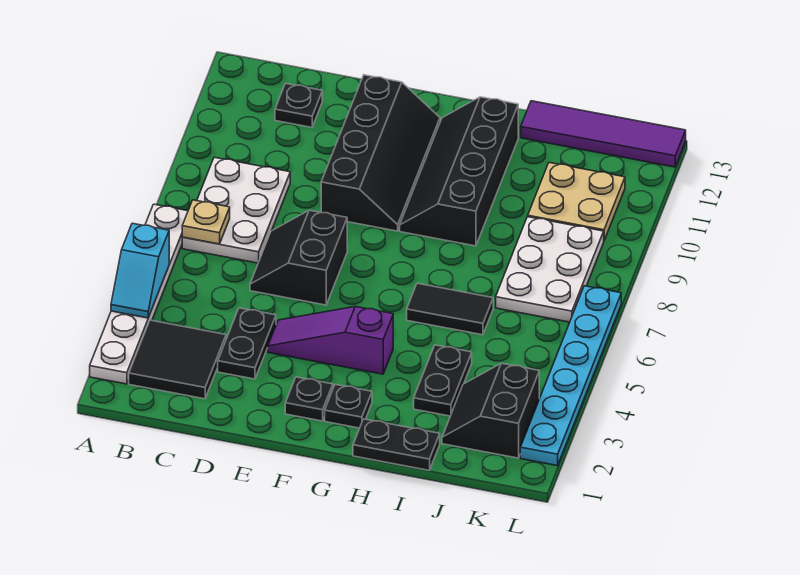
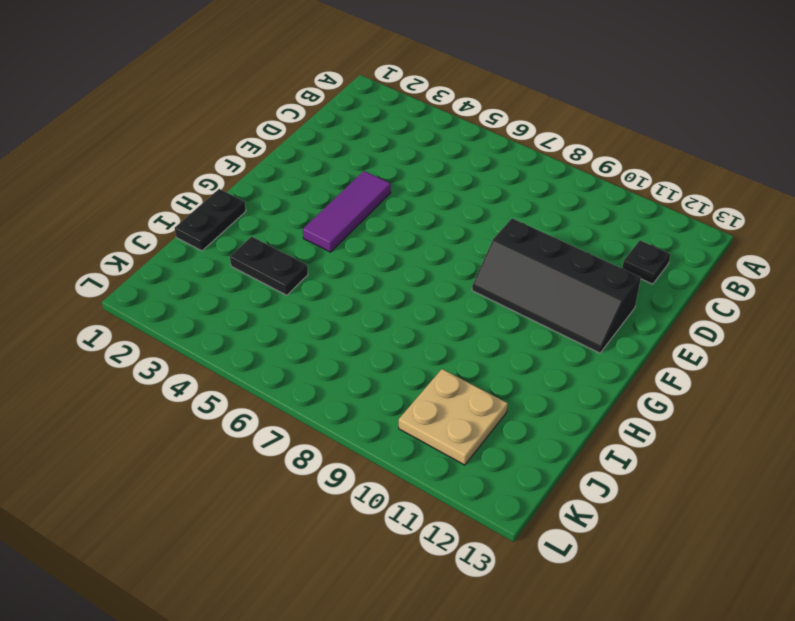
purple 1x3 tile [303,171,391,252] -> purple 1x3 slope [268,307,393,374]
none -> white 1x6 plate [90,204,188,384]
none -> black 2x2 tile [129,320,226,399]
none -> white 2x3 plate [182,157,290,263]

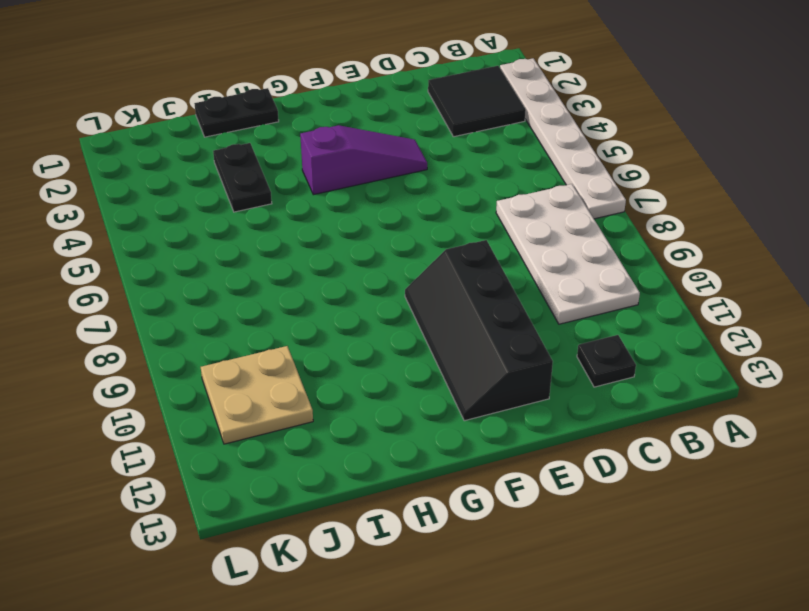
white 2x4 plate [496,184,640,324] -> white 2x3 plate [182,157,290,263]
none -> black 1x2 plate [218,308,276,379]
none -> black 2x2 slope [250,210,347,305]
none -> black 1x1 plate [285,377,333,421]

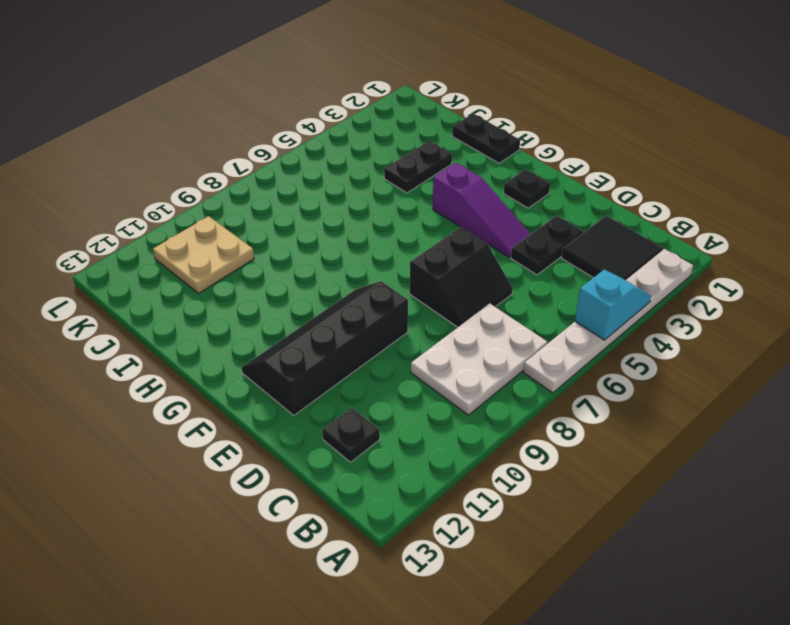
none -> black 1x1 plate [325,384,372,428]
none -> black 2x4 slope [400,97,518,246]
none -> black 1x2 tile [407,283,493,335]

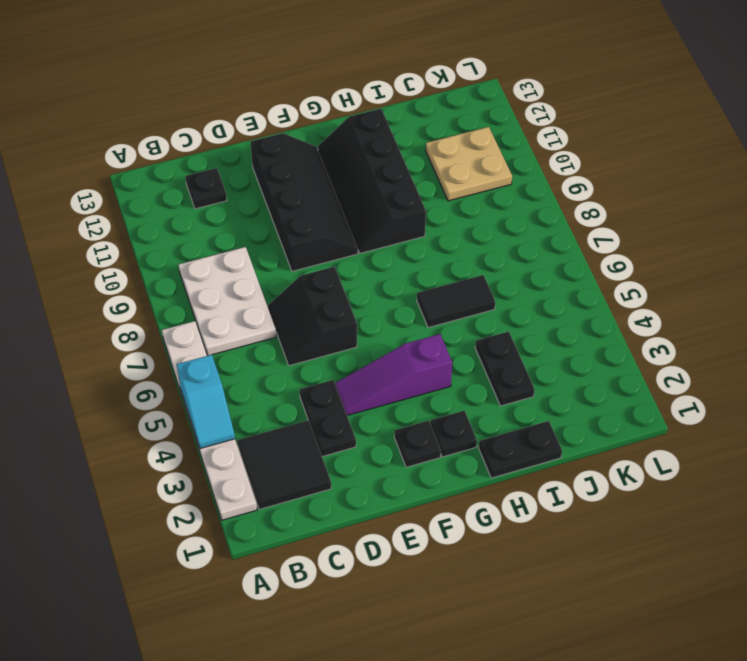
none -> purple 1x4 tile [521,101,686,167]
none -> black 2x2 slope [442,363,539,458]
none -> white 2x3 plate [496,217,604,322]

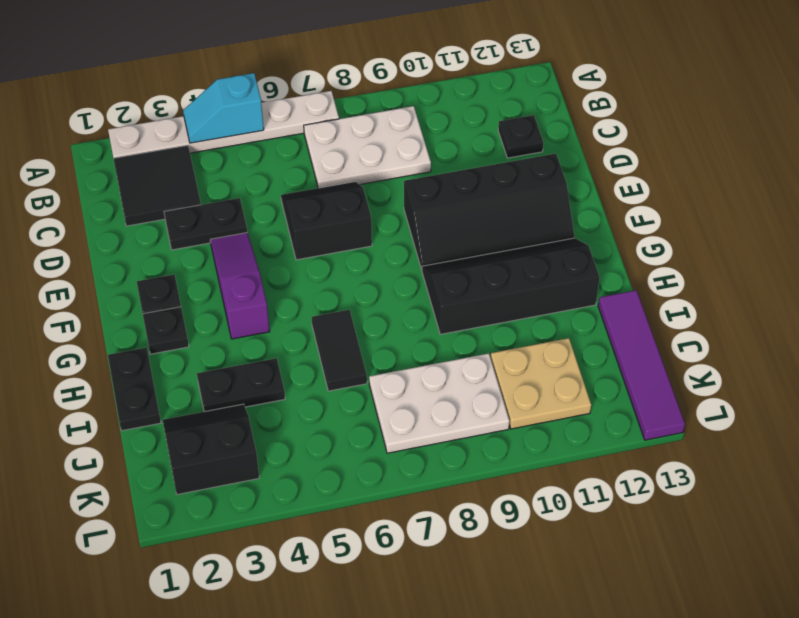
none -> cyan 1x6 plate [520,286,621,466]
none -> tan 1x1 plate [182,200,230,244]

